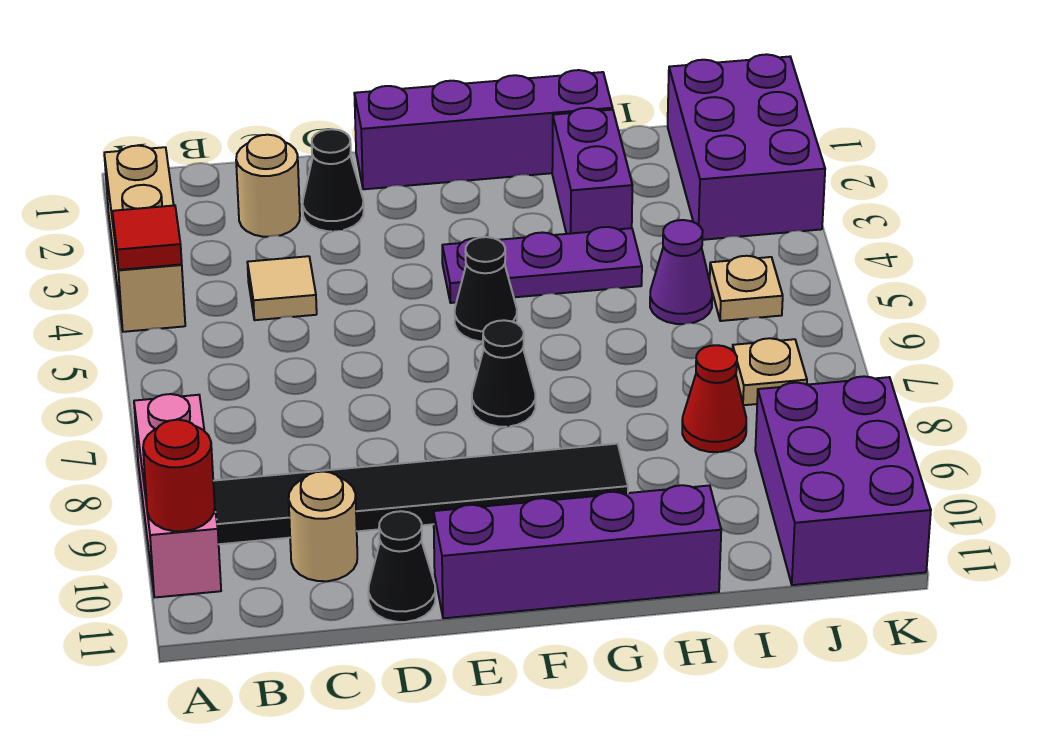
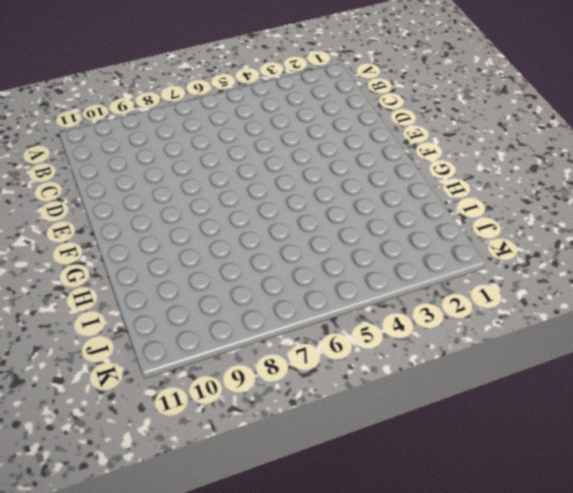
none -> tan 1x3 brick [104,146,185,332]
none -> pink 1x3 brick [134,394,221,597]
none -> black 1x6 tile [213,444,628,544]

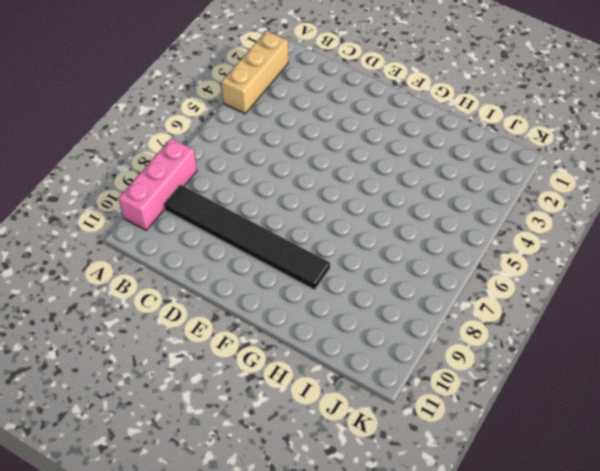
none -> tan 1x1 round brick [236,135,300,237]
none -> tan 1x1 tile [247,256,317,320]
none -> tan 1x1 round brick [289,472,357,581]

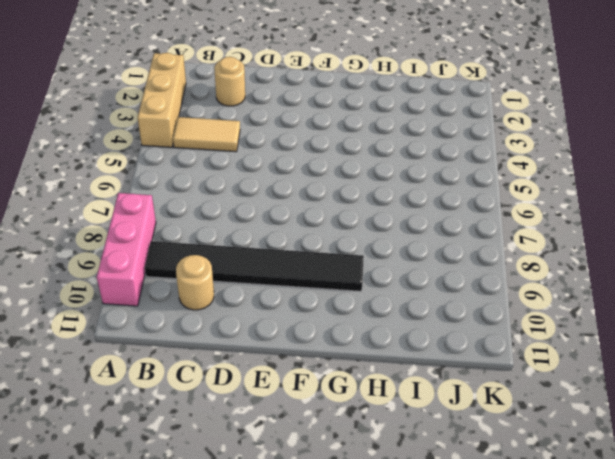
tan 1x2 tile [173,117,240,152] -> tan 1x1 tile [247,256,317,320]
none -> black 1x1 cone [303,129,364,231]
none -> black 1x1 cone [368,511,435,622]
none -> purple 1x4 brick [354,70,613,189]

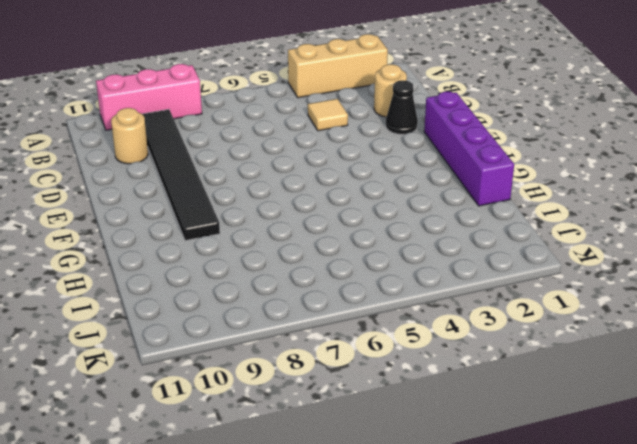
none -> black 1x1 cone [368,511,435,622]
none -> purple 1x4 brick [434,485,721,618]
none -> purple 1x3 plate [442,227,642,303]

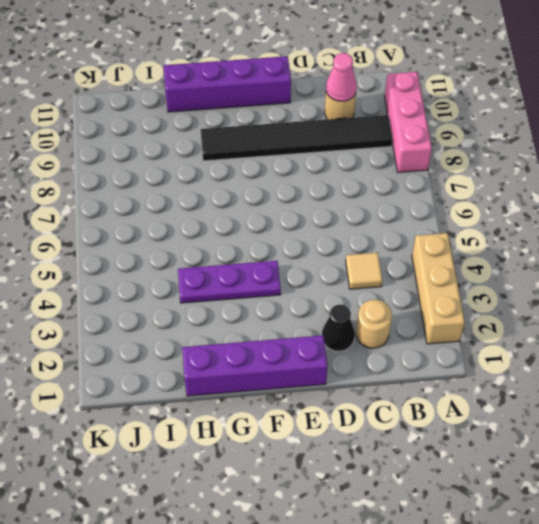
pink 1x1 cone [326,53,357,101] -> none
none -> black 1x1 cone [368,511,435,622]
none -> black 1x1 cone [455,237,517,341]
none -> black 1x1 cone [472,320,535,427]

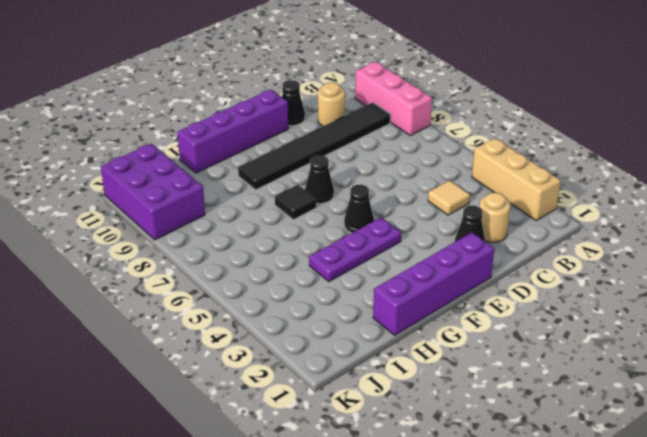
black 1x1 tile [275,185,316,220] -> none
none -> purple 1x2 brick [552,108,633,234]
none -> purple 1x1 cone [650,220,712,324]
none -> red 1x1 cone [682,345,746,452]

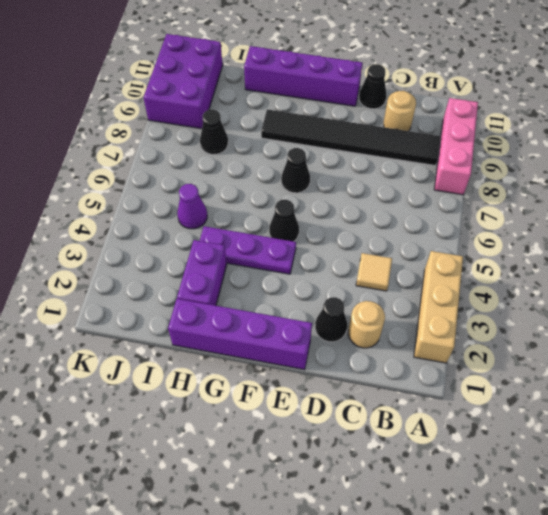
black 1x1 cone [200,110,228,154] -> red 1x1 cone [682,345,746,452]
none -> purple 2x3 brick [668,54,825,240]
none -> tan 1x1 plate [710,256,783,321]
none -> tan 1x1 plate [732,338,807,405]

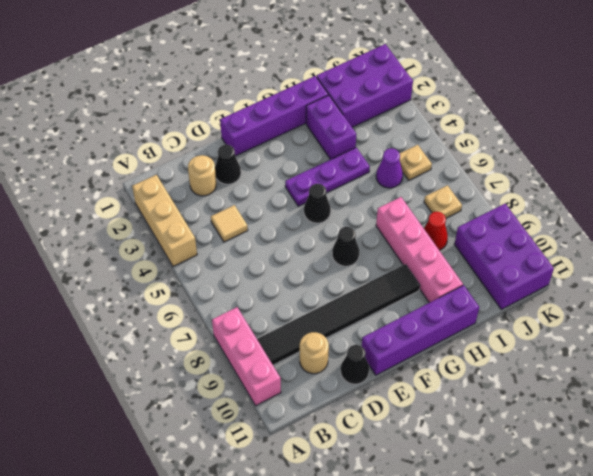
pink 1x4 brick [376,197,463,303] -> none
purple 2x3 brick [317,44,413,127] -> purple 2x3 brick turned to [668,54,825,240]
none -> red 1x1 tile [112,205,182,270]
none -> red 1x1 round brick [143,420,215,531]

